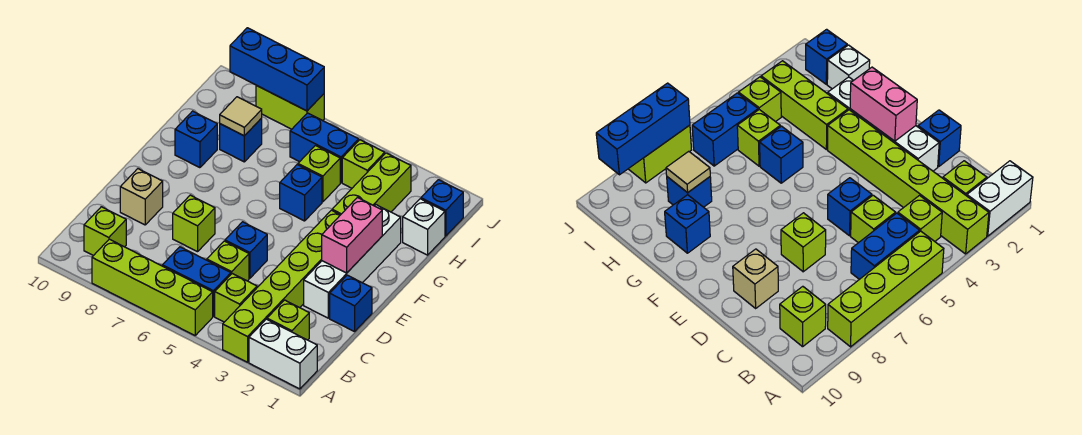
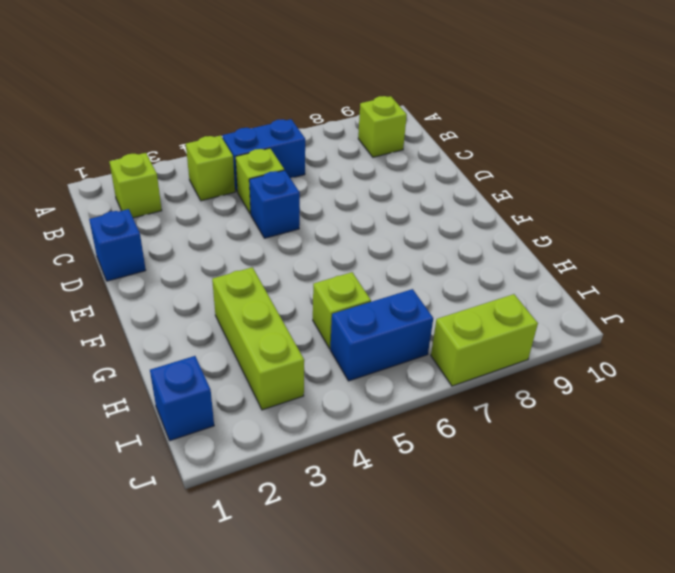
none -> white 1x2 brick [249,319,317,389]
none -> lime 1x6 brick [223,210,340,362]
none -> lime 1x4 brick [92,239,213,335]

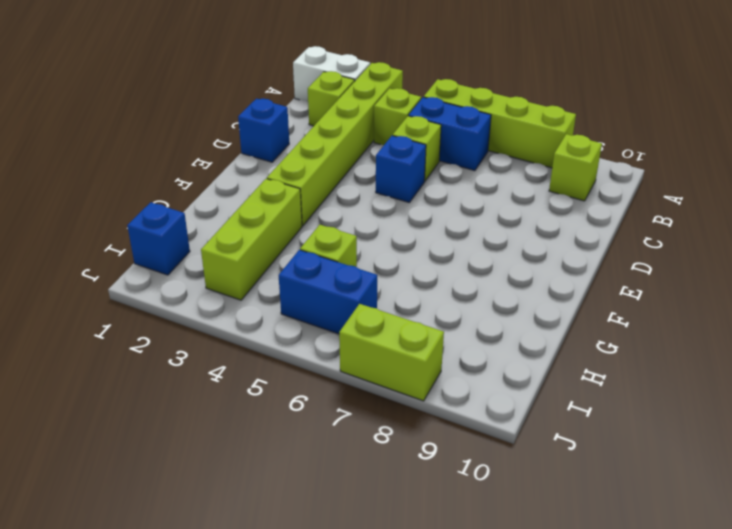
none -> white 1x4 brick [304,205,401,318]
none -> lime 1x1 brick [173,195,215,252]
none -> tan 1x1 brick [120,169,163,225]

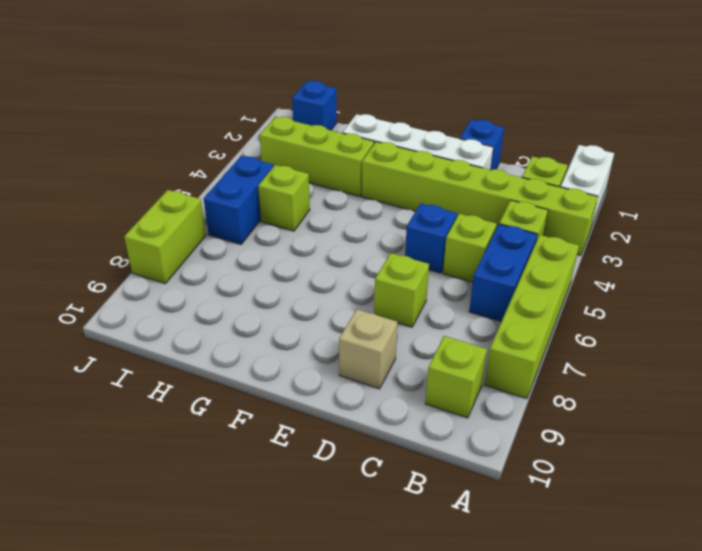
none -> blue 1x1 brick [280,165,322,221]
none -> blue 1x1 brick [175,111,217,168]
none -> white 1x1 brick [403,199,445,255]

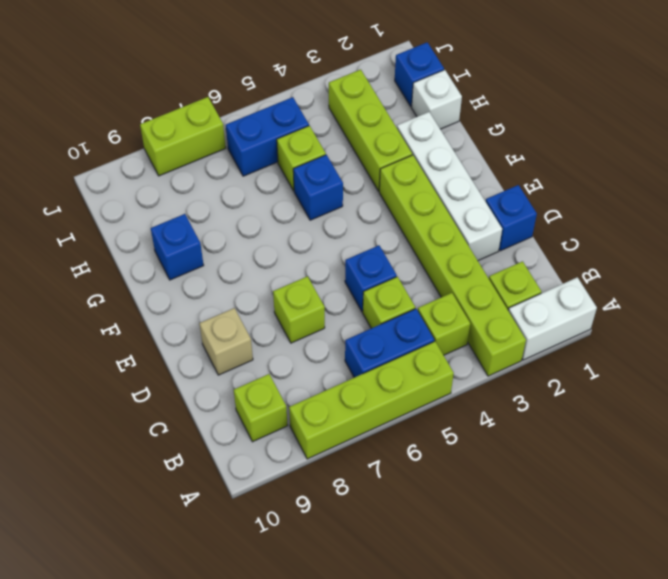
none -> blue 1x1 brick [220,118,262,162]
none -> lime 1x1 brick [342,140,385,188]
none -> pink 1x2 brick [322,198,382,273]

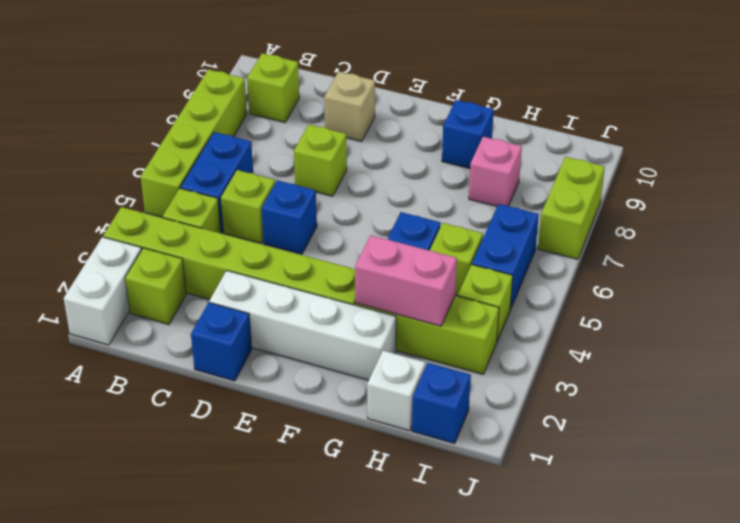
pink 1x2 brick [355,235,457,326] -> pink 1x2 brick moved to [322,198,382,273]
pink 1x1 brick [469,137,522,206] -> blue 1x1 brick [220,118,262,162]
none -> tan 1x1 tile [220,97,262,136]
none -> blue 1x3 brick [230,28,324,111]

